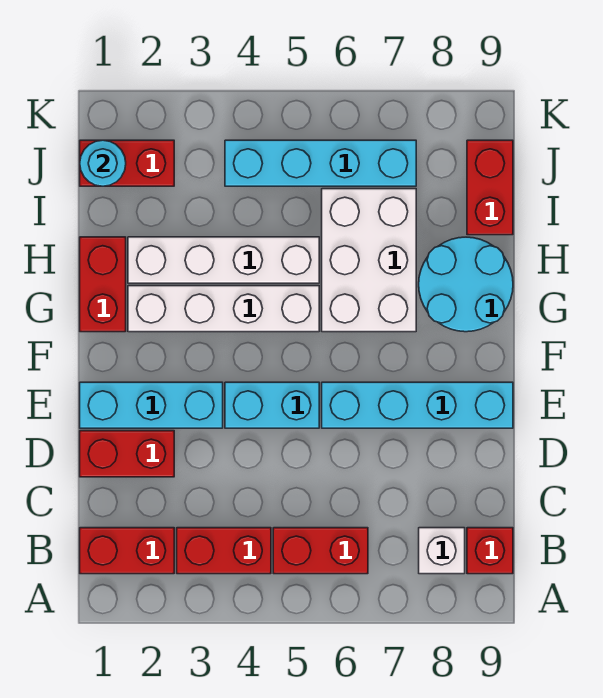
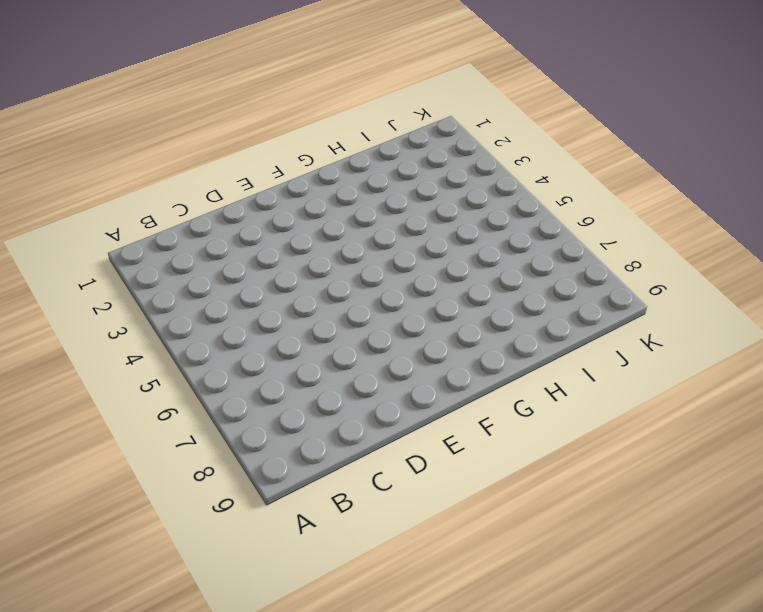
none -> red 1x2 brick [80,528,174,574]
none -> red 1x2 brick [177,528,271,574]
none -> red 1x2 brick [273,528,368,574]

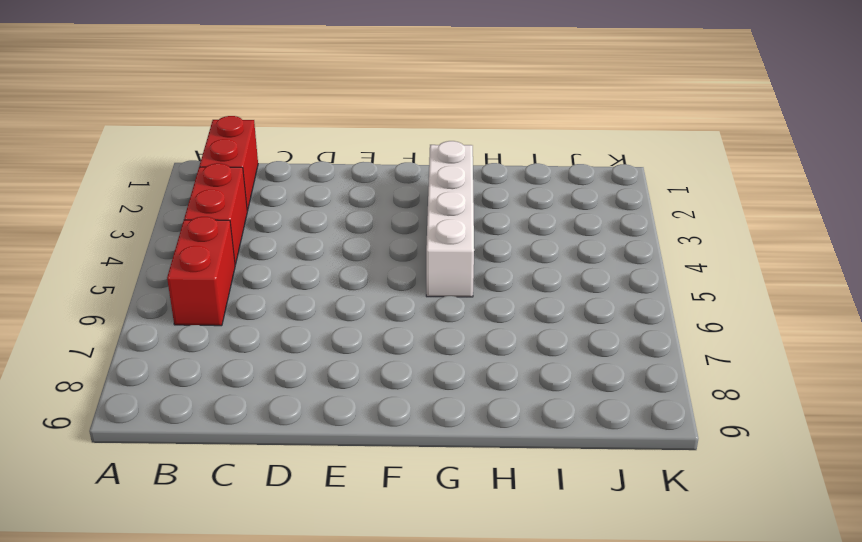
none -> white 1x1 brick [419,528,465,574]
none -> red 1x1 brick [467,528,513,574]
none -> red 1x2 brick [80,431,174,477]

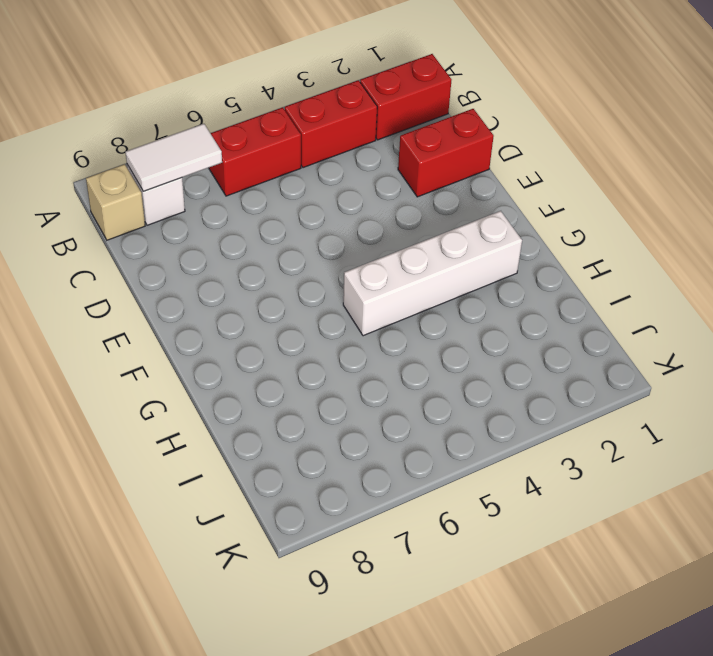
white 1x2 tile [125,124,222,191] -> none
tan 1x1 brick [86,164,145,240] -> red 1x1 brick [467,528,513,574]
none -> cyan 1x3 brick [80,382,223,428]
none -> cyan 1x2 brick [225,382,319,428]
none -> cyan 1x4 brick [322,382,513,428]

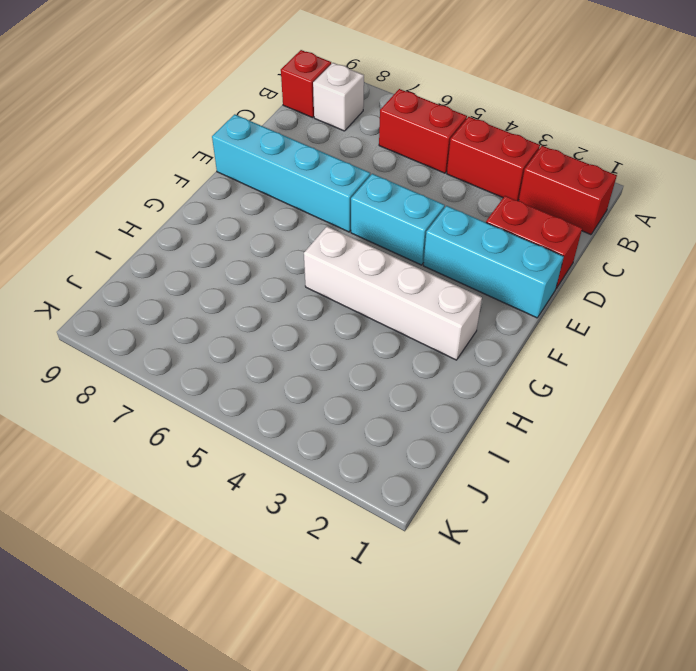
none -> red 1x2 brick [80,237,126,332]
none -> white 2x3 brick [322,189,416,332]
none -> cyan 2x2 round brick [419,237,513,332]

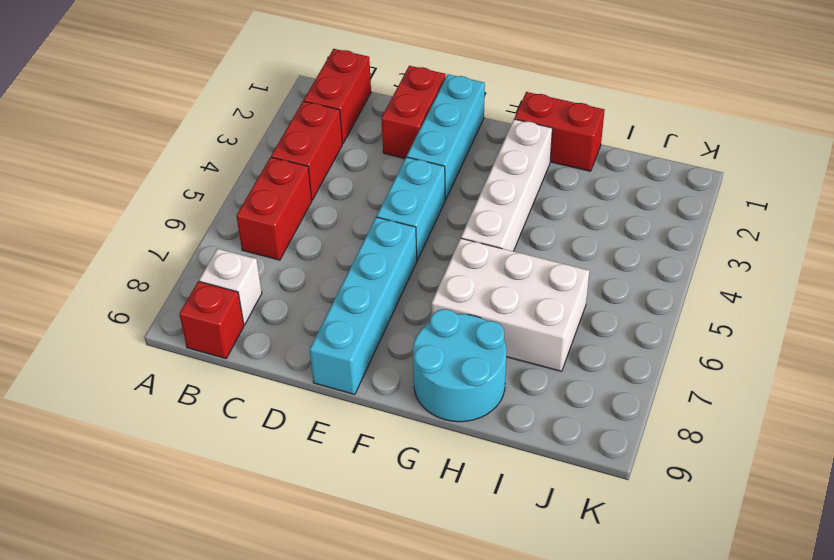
none -> white 1x4 brick [128,237,319,283]
none -> red 1x2 brick [467,140,513,235]
none -> red 1x2 brick [80,140,174,186]

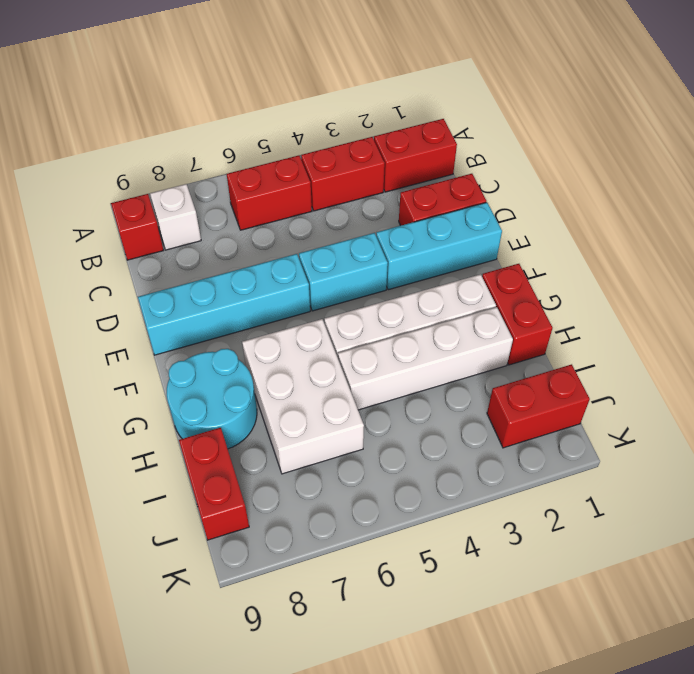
none -> cyan 1x4 brick [225,140,416,186]
none -> cyan 1x1 round brick [80,140,126,186]

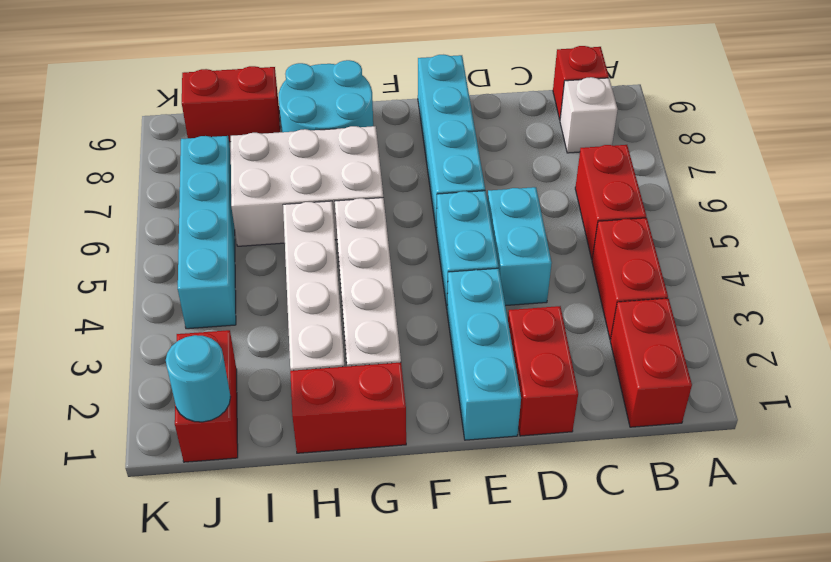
cyan 1x2 brick [487,187,552,306] -> none

